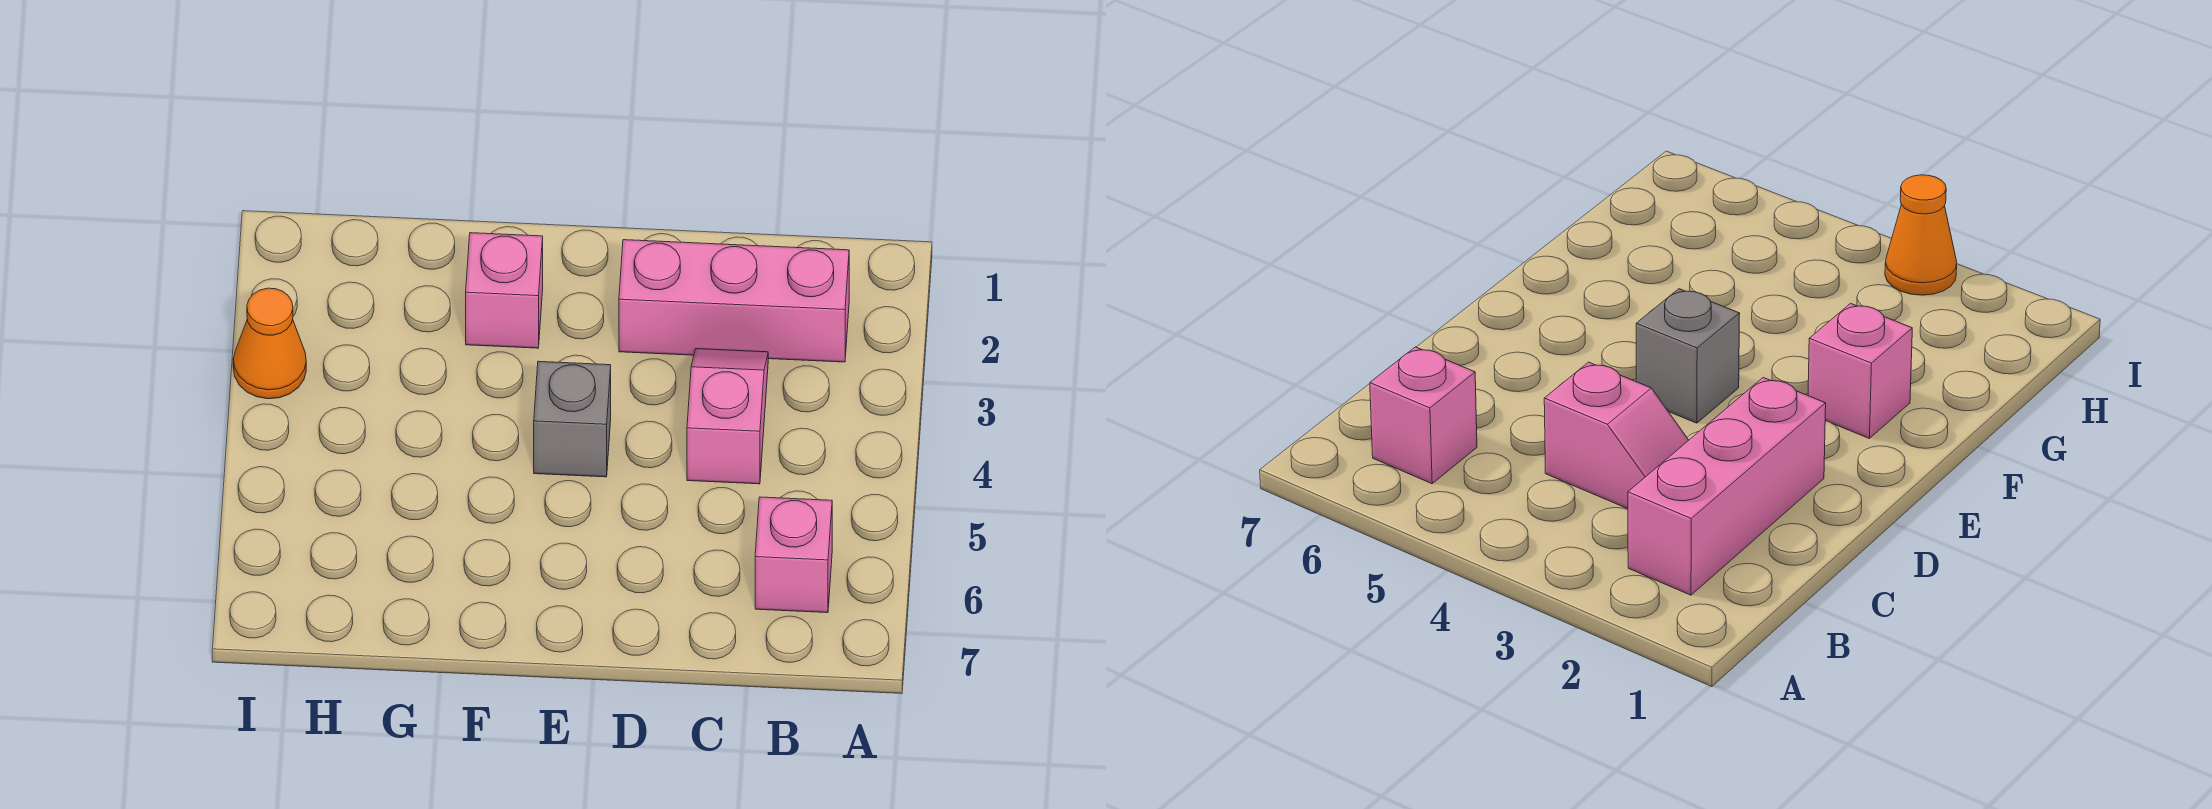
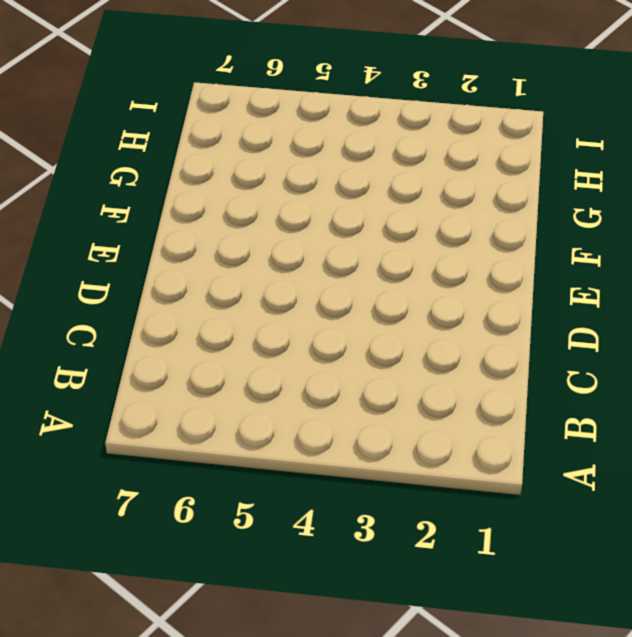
none -> pink 1x3 brick [619,240,849,362]
none -> pink 1x1 brick [755,497,832,613]

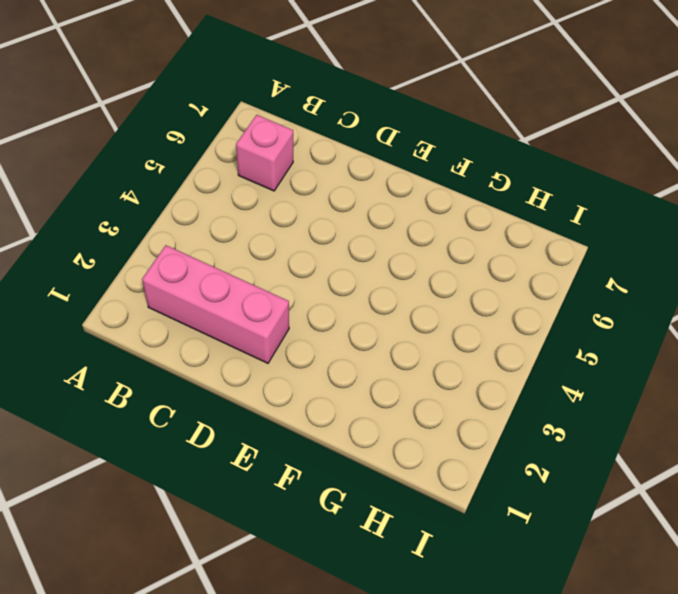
none -> pink 1x2 slope [687,349,768,484]
none -> grey 1x1 brick [534,361,611,477]

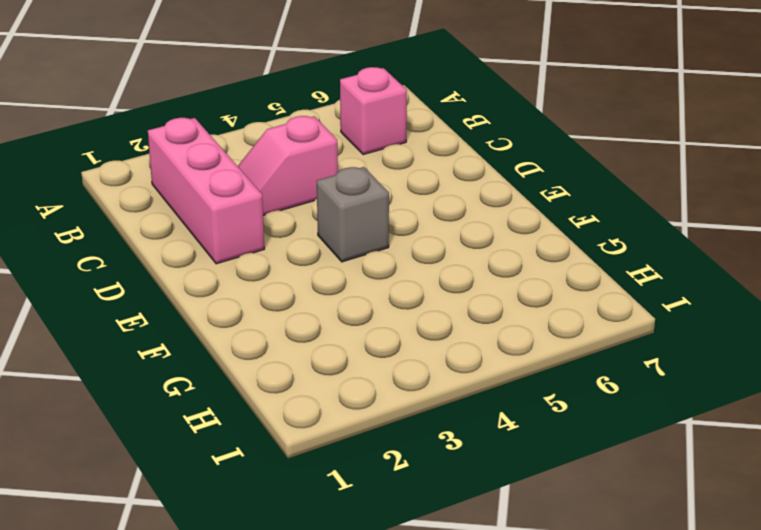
none -> pink 1x1 brick [466,233,543,348]
none -> orange 1x1 cone [233,288,306,399]

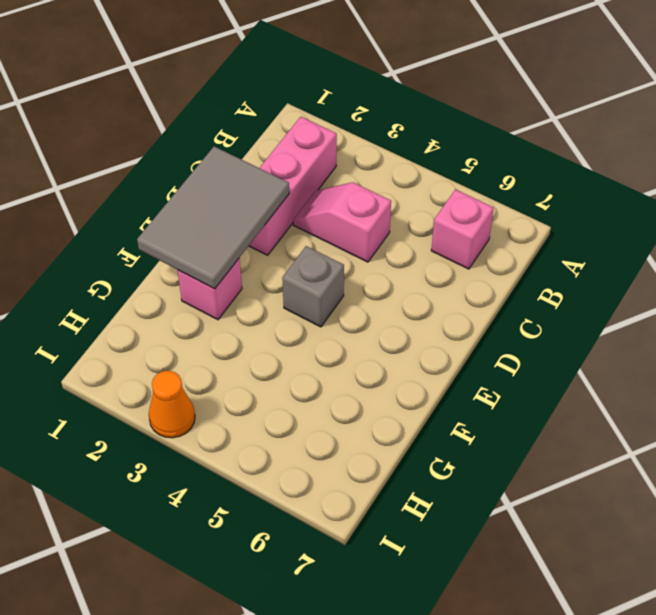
grey 2x3 tile [137,146,289,289] -> none

